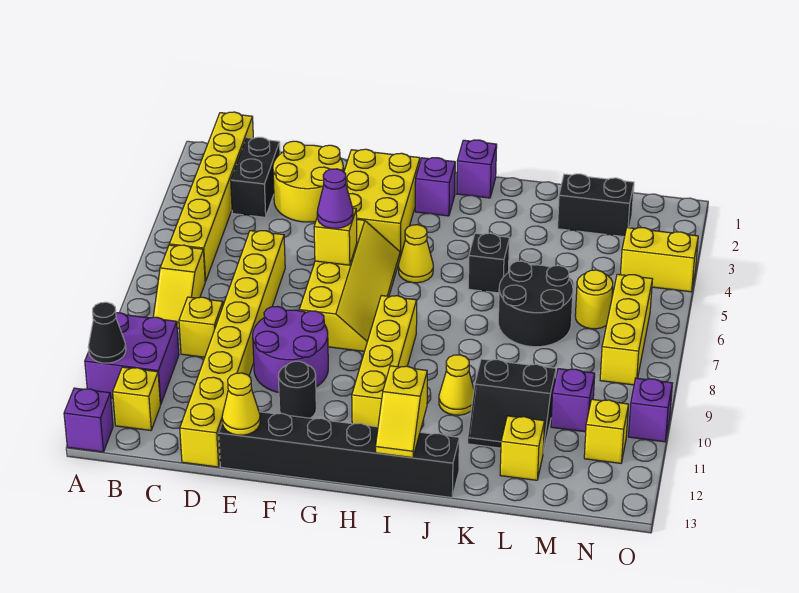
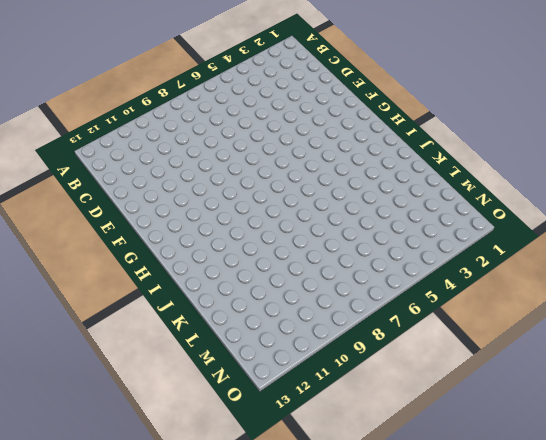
none -> purple 2x2 brick [85,313,179,405]
none -> purple 1x1 brick [64,388,113,452]
none -> yellow 1x6 brick [169,112,253,281]
none -> yellow 1x2 slope [153,245,205,328]

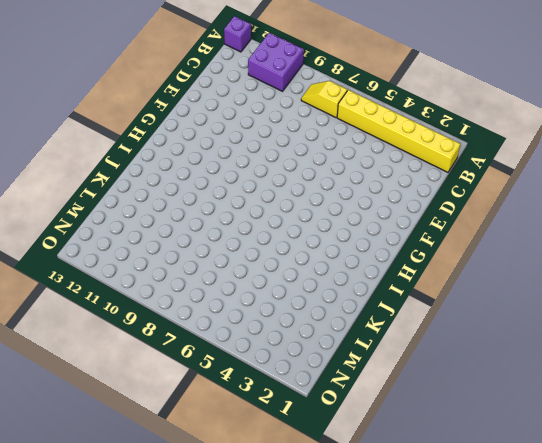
none -> yellow 1x1 brick [113,367,160,430]
none -> black 1x2 brick [231,137,280,217]
none -> yellow 1x1 brick [179,297,223,357]
none -> yellow 2x2 round brick [273,141,343,222]

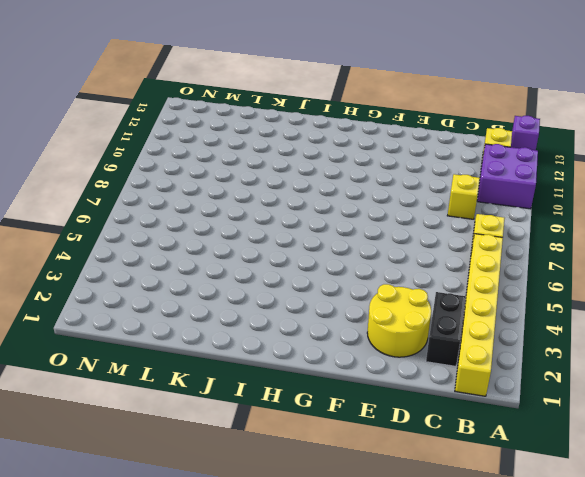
none -> yellow 1x8 brick [180,231,285,467]
none -> purple 2x2 round brick [253,306,328,393]
none -> black 1x6 brick [219,412,459,498]
none -> yellow 2x3 brick [344,149,420,257]

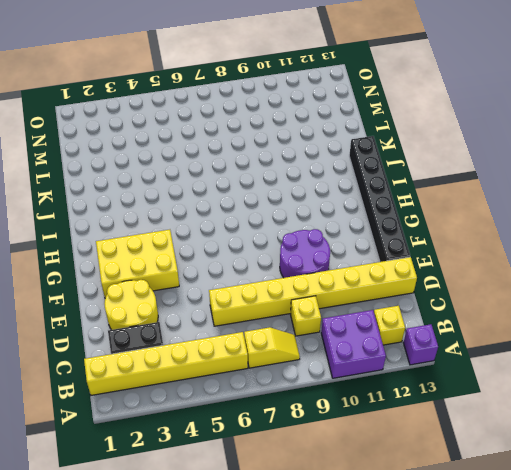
none -> yellow 2x4 slope [299,219,400,351]
none -> black 1x1 round brick [278,361,316,418]
none -> purple 1x1 brick [415,158,455,216]
none -> yellow 1x1 cone [399,225,433,283]

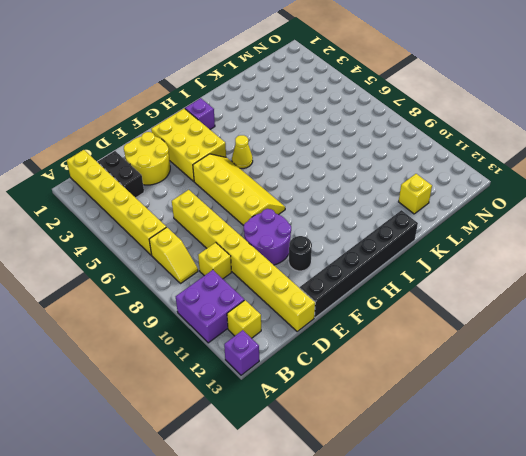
none -> yellow 1x4 brick [352,295,417,427]
none -> purple 1x1 brick [457,140,497,198]
none -> black 1x1 brick [468,233,510,293]
none -> yellow 1x1 cone [439,355,474,415]

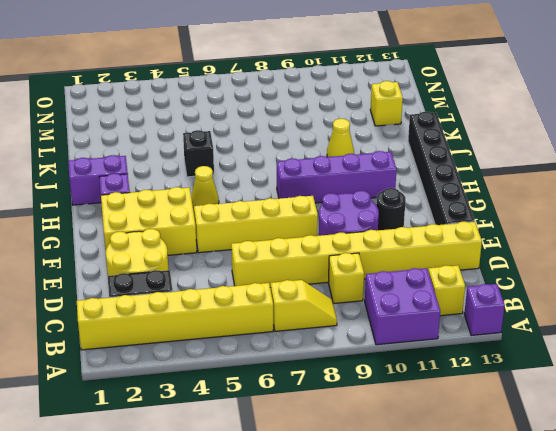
purple 1x4 brick [277,151,397,203] -> yellow 1x4 brick [352,295,417,427]
purple 1x2 brick [68,155,128,205] -> purple 1x1 brick [457,140,497,198]
none -> black 2x2 round brick [498,261,573,347]
none -> black 2x2 slope [468,359,556,453]
none -> black 1x2 brick [558,174,634,237]
none -> yellow 1x1 round brick [575,270,613,329]

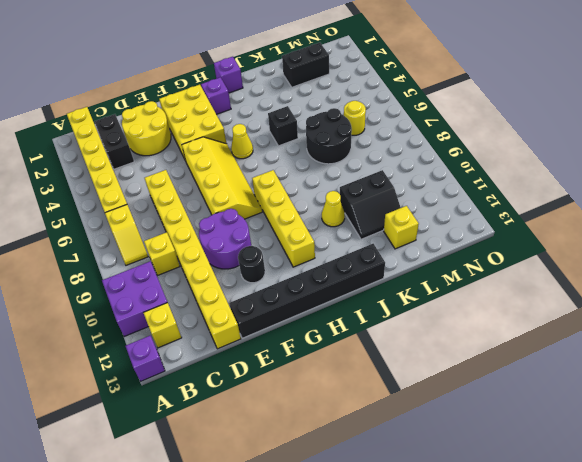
none -> purple 1x1 brick [551,369,595,432]
none -> yellow 1x2 brick [620,228,698,292]
none -> yellow 1x3 brick [600,274,652,385]
none -> yellow 1x1 brick [584,399,629,463]

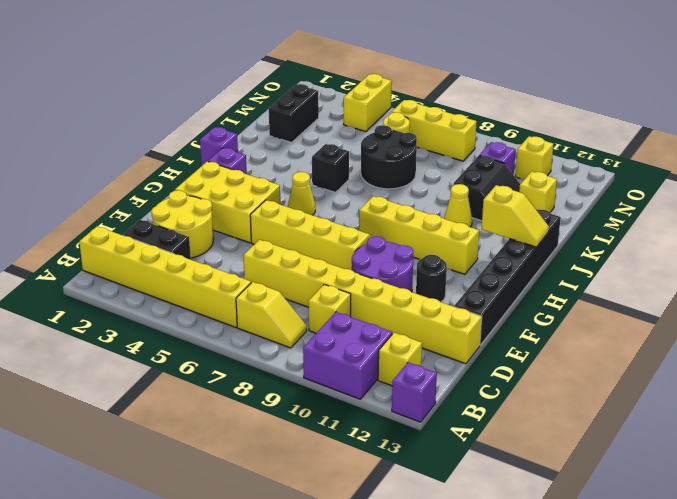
none -> purple 1x1 brick [628,378,672,442]
none -> black 1x1 cone [88,302,126,363]
none -> yellow 1x1 cone [222,373,260,435]
none -> yellow 1x1 brick [314,208,357,265]

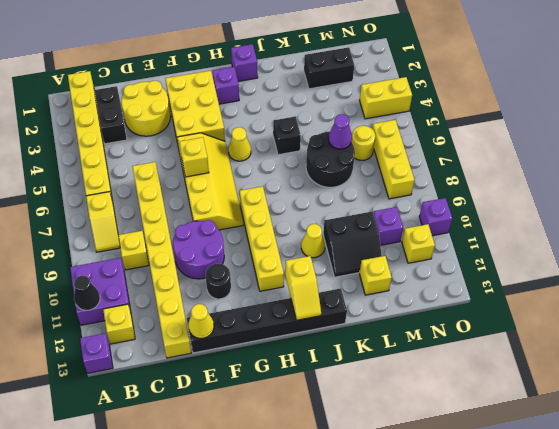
purple 1x1 cone [328,114,352,149] -> purple 1x1 cone moved to [317,169,353,228]

